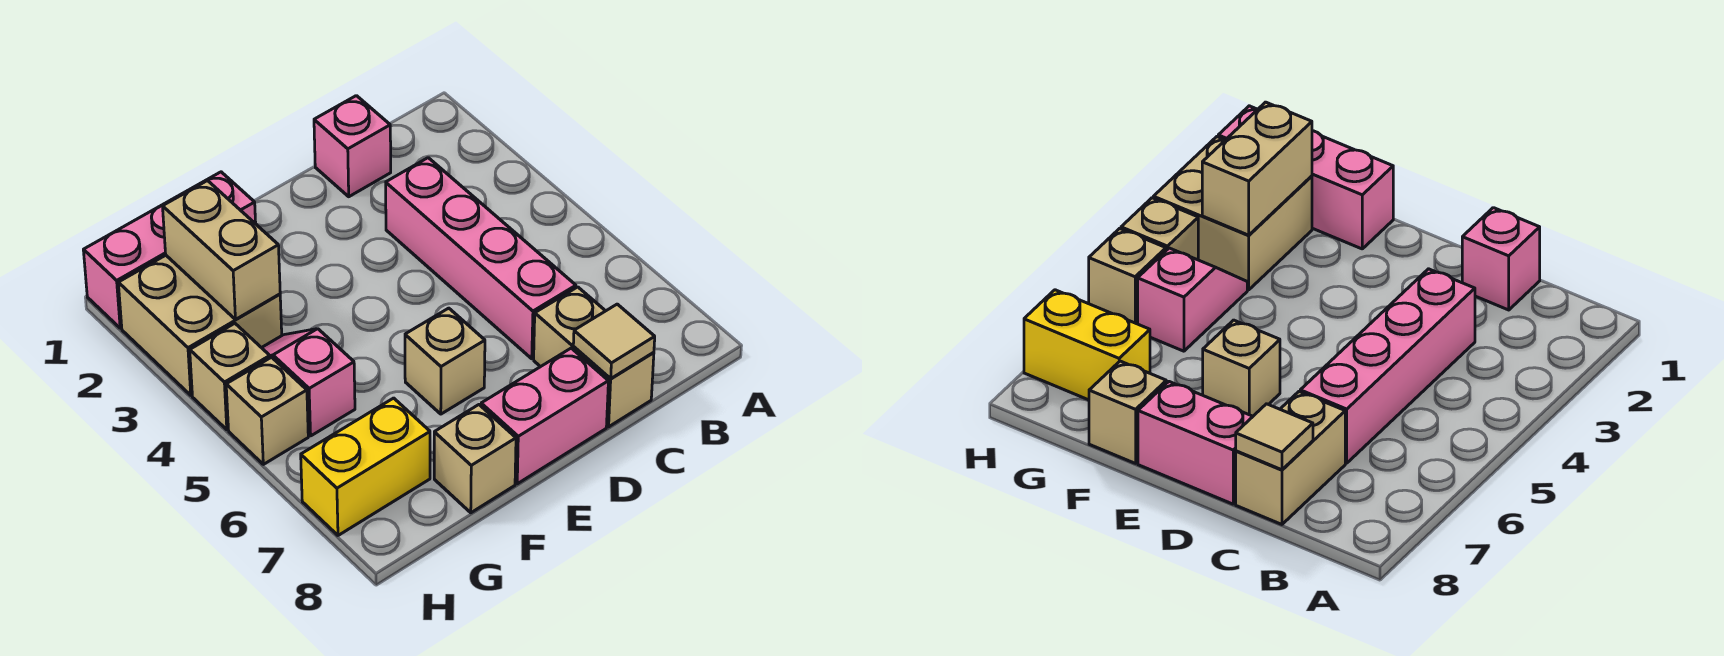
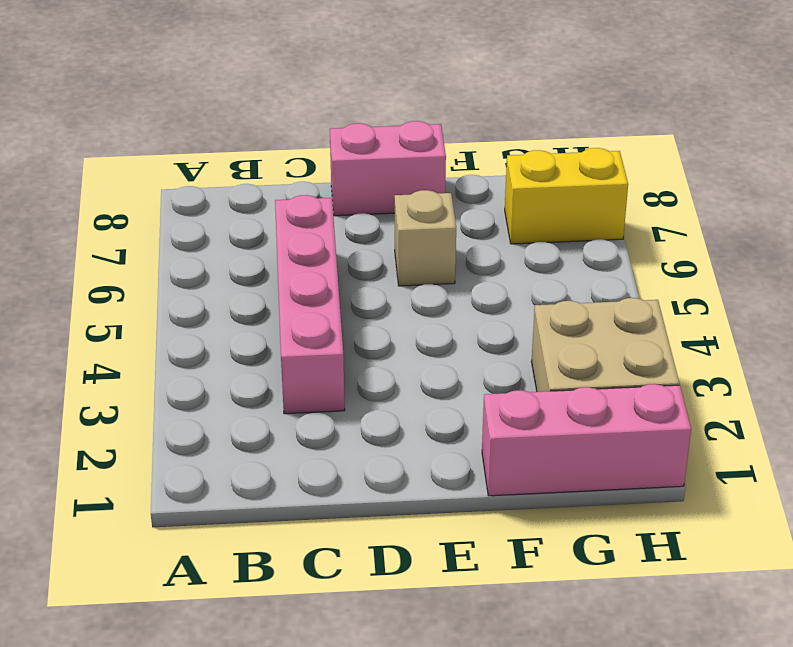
none -> pink 1x1 brick [314,96,391,197]
none -> tan 1x2 brick [534,287,654,427]
none -> tan 1x1 brick [434,405,516,513]

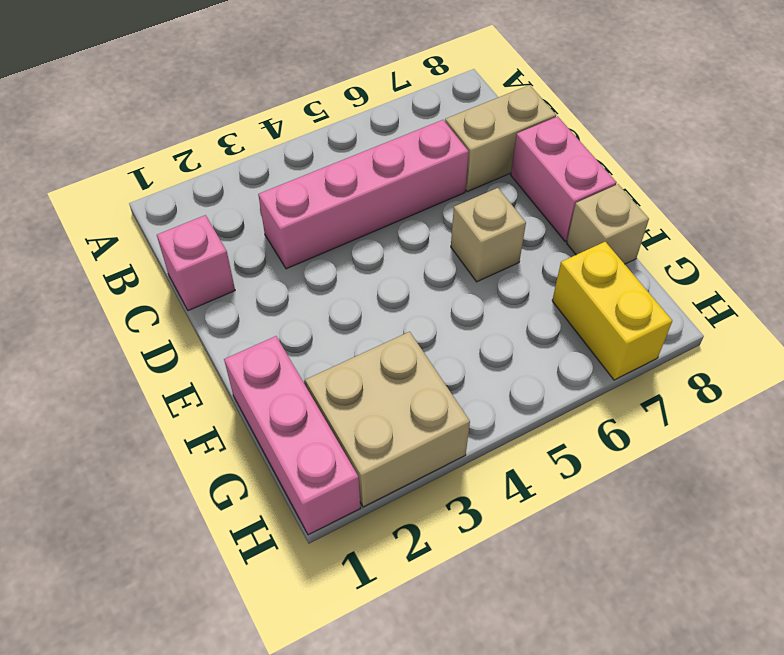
none -> pink 1x2 slope [262,329,355,436]
none -> tan 1x1 brick [190,323,270,430]
none -> tan 1x1 brick [226,357,308,464]

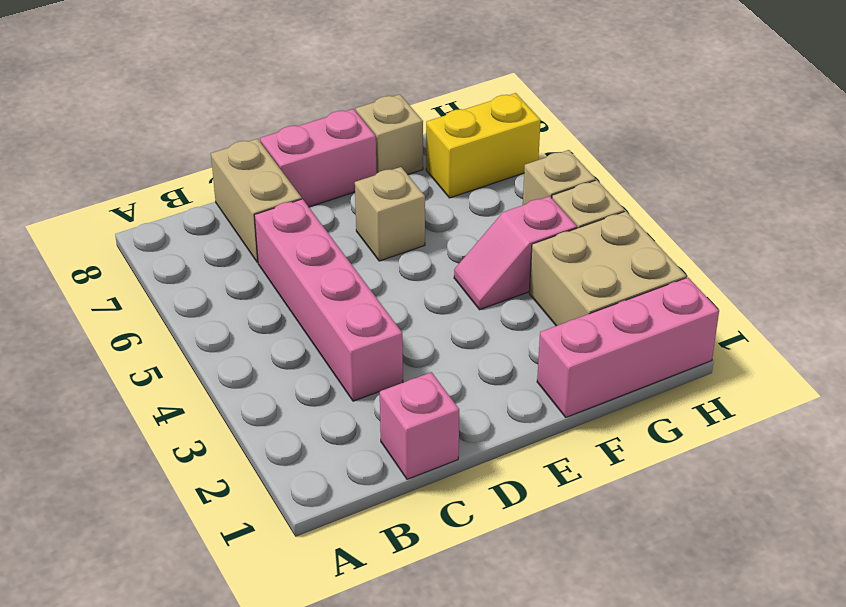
pink 1x2 slope [454,196,577,310] -> pink 1x2 slope turned to [262,329,355,436]
none -> tan 1x1 tile [573,304,655,378]
none -> tan 1x2 brick [163,181,280,320]

